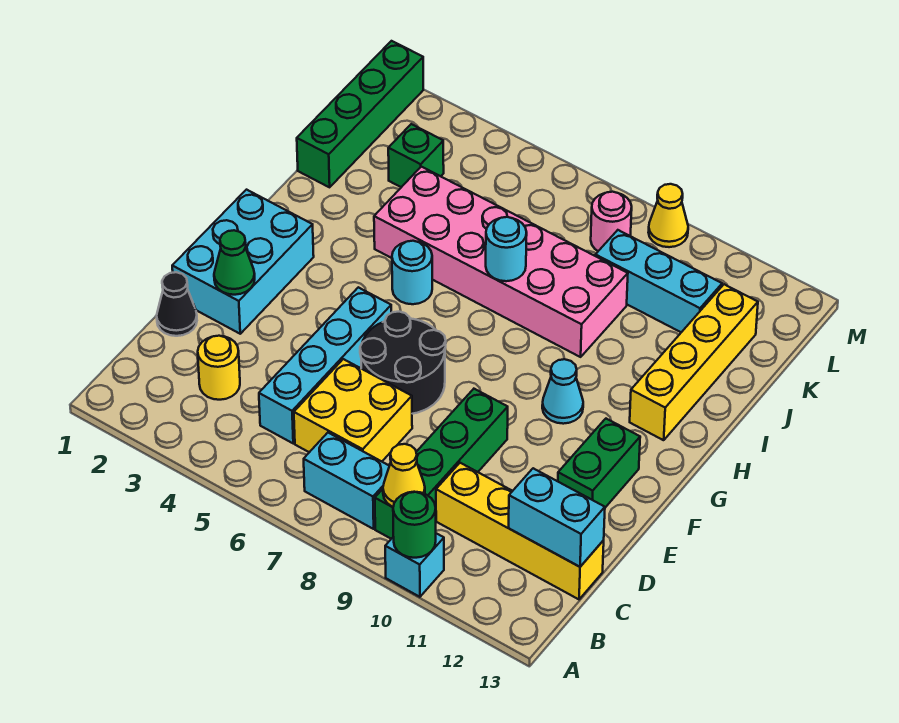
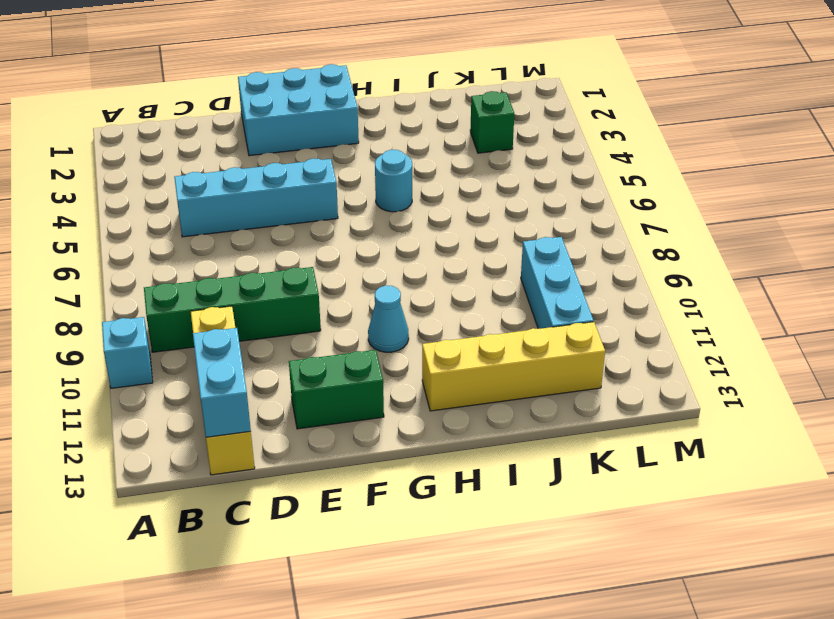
none -> cyan 1x2 brick [304,433,389,529]
none -> yellow 1x1 round brick [198,336,240,400]
none -> yellow 2x2 brick [294,359,412,461]

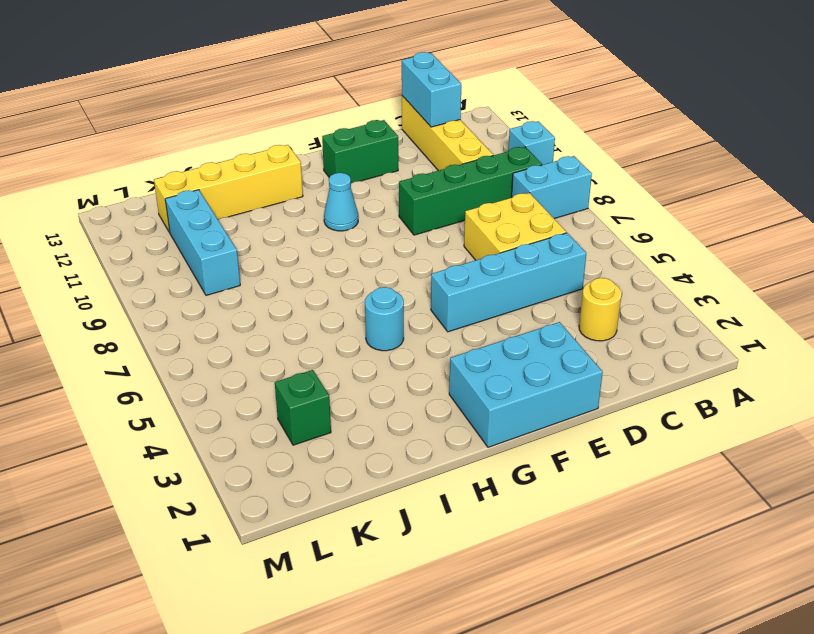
cyan 1x2 brick [511,156,592,219] -> cyan 1x2 brick turned to [304,433,389,529]
none -> black 1x1 cone [157,272,197,336]
none -> black 2x2 round brick [360,312,446,414]
none -> pink 2x6 brick [374,167,628,357]

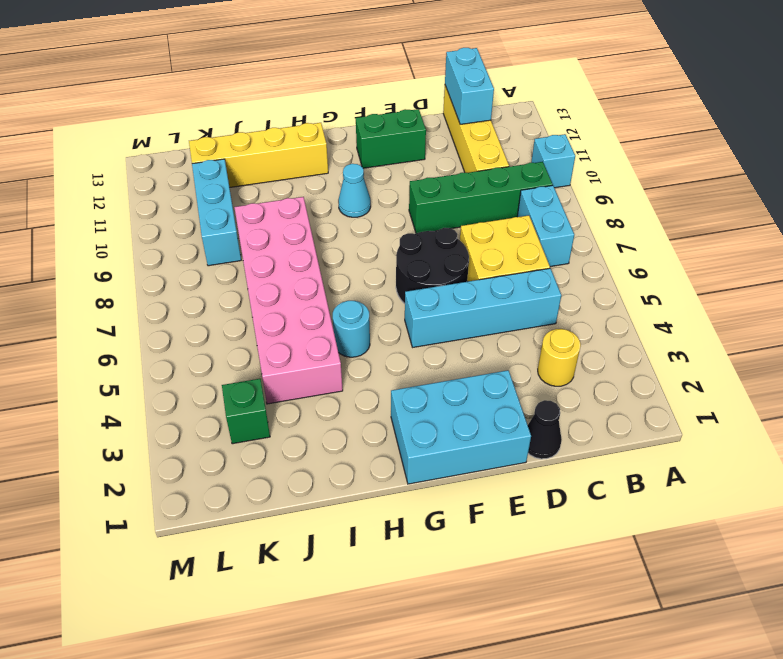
none -> green 1x4 brick [297,41,423,187]
none -> pink 1x1 round brick [591,192,632,251]
none -> yellow 1x1 cone [648,184,688,247]

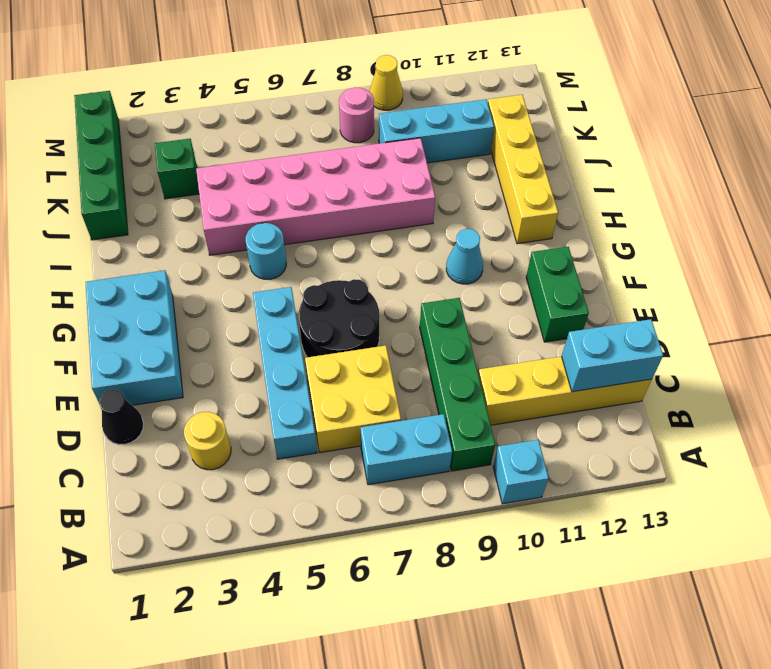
none -> green 1x1 round brick [393,492,436,558]
none -> yellow 1x1 cone [383,444,425,507]
none -> green 1x1 cone [214,230,255,295]

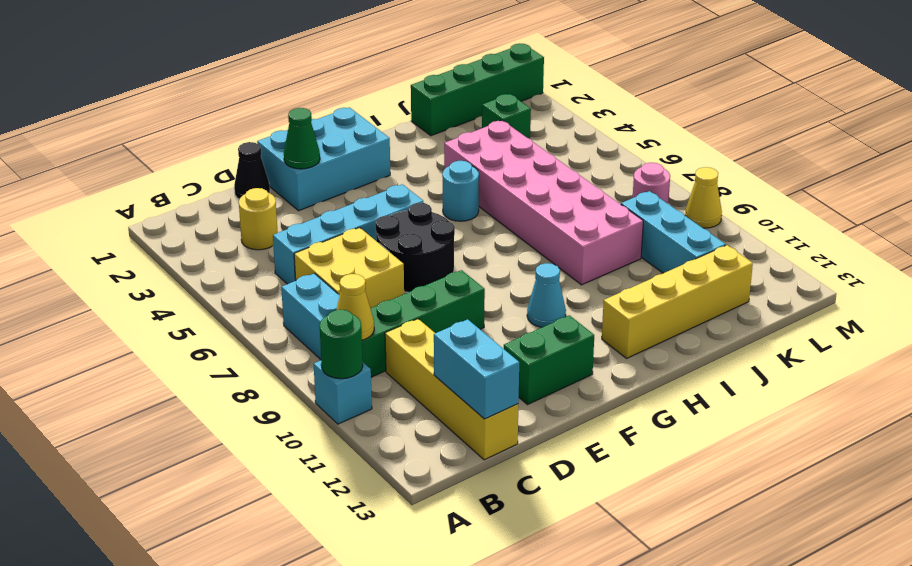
none -> cyan 1x1 round brick [486,217,527,281]

